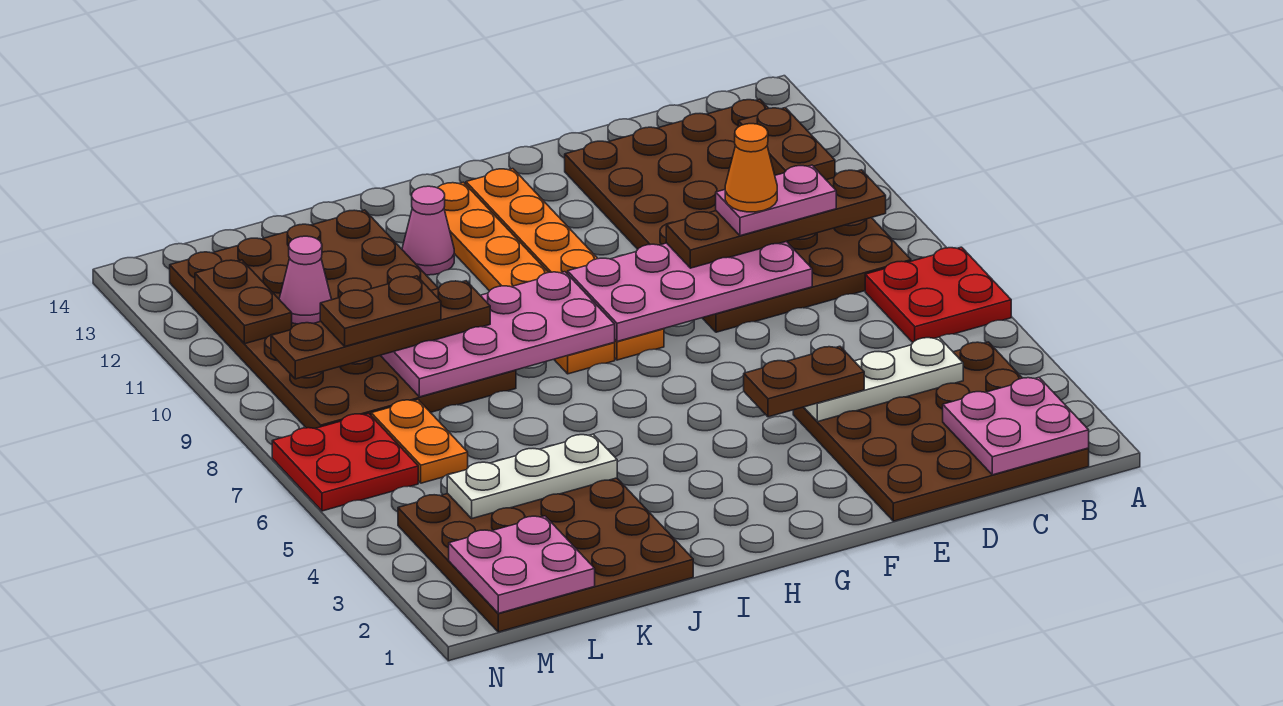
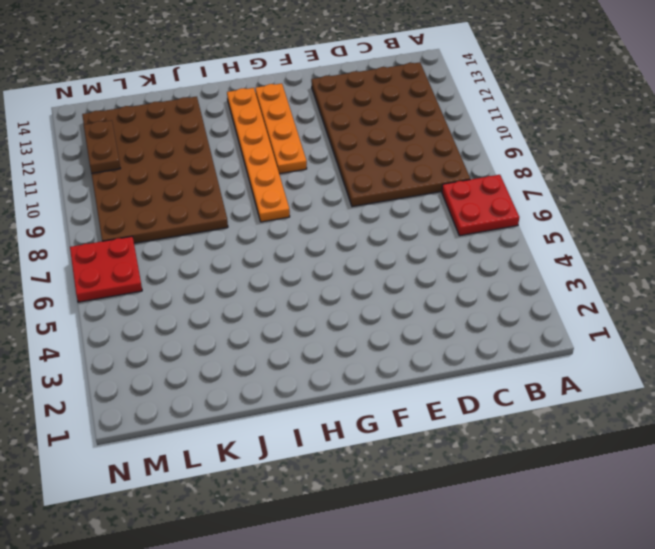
orange 1x4 plate [255,84,307,174] -> orange 1x6 plate [466,169,664,360]
none -> brown 4x4 plate [793,342,1089,521]
none -> pink 1x1 cone [402,186,454,275]
none -> brown 4x4 plate [398,478,693,632]

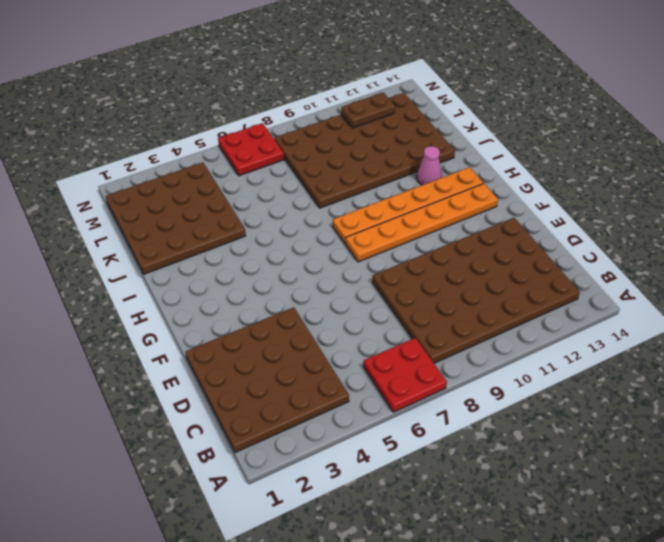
none -> orange 1x2 plate [371,400,468,483]
none -> pink 2x2 plate [943,377,1089,475]
none -> brown 1x2 plate [738,108,835,180]

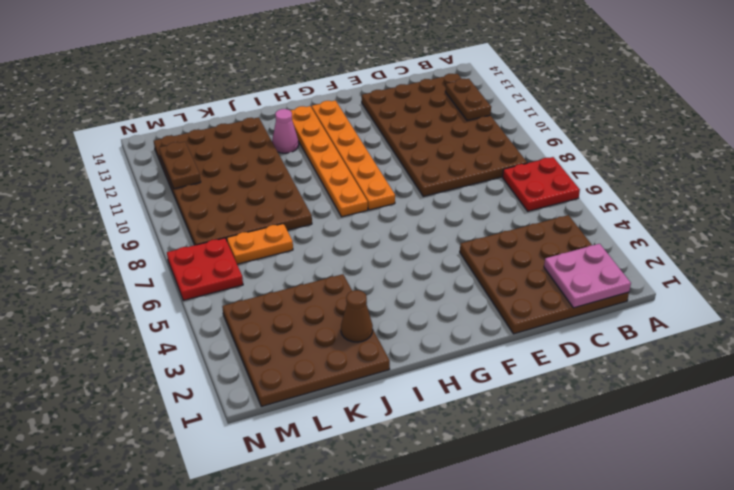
brown 1x1 cone [341,290,373,342] -> none
orange 1x2 plate [227,224,293,264] -> orange 1x2 plate turned to [371,400,468,483]
none -> white 1x3 plate [804,337,963,422]
none -> pink 2x4 plate [568,241,812,341]
none -> pink 2x4 plate [380,272,615,397]

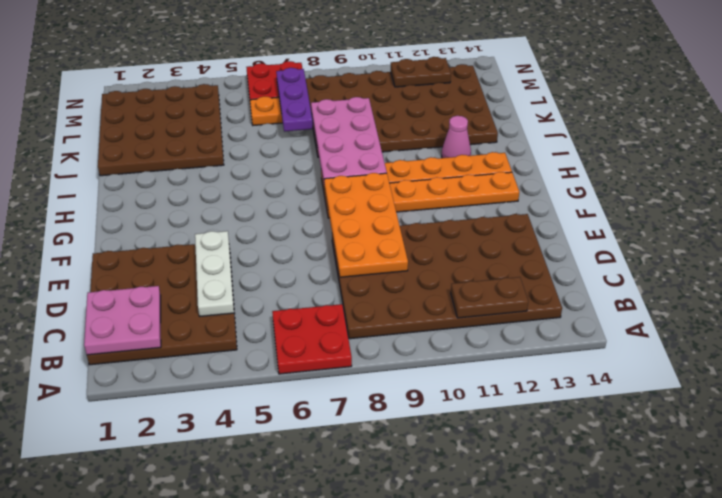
orange 2x4 plate [324,173,408,277] -> pink 2x4 plate [568,241,812,341]
purple 1x3 plate [276,68,313,132] -> none
none -> white 1x3 plate [447,434,617,518]
none -> pink 2x2 plate [449,516,595,613]
none -> pink 1x1 cone [279,236,331,324]

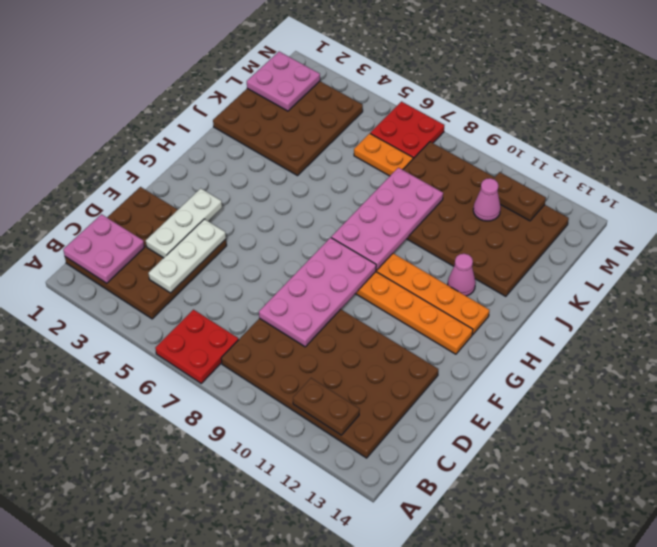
white 1x3 plate [146,188,222,258] -> white 1x3 plate moved to [447,434,617,518]
none -> brown 1x4 plate [666,170,886,268]
none -> brown 1x2 plate [744,346,864,417]
none -> brown 1x4 plate [271,281,490,379]

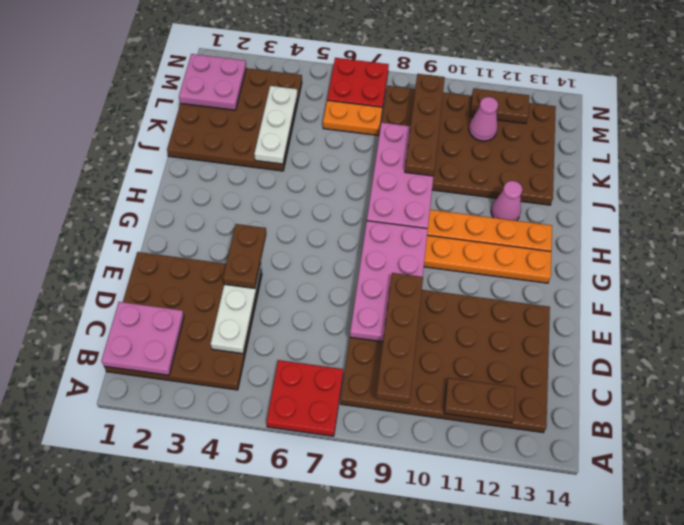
none -> pink 1x2 plate [716,165,836,236]
none -> brown 1x2 plate [320,276,441,346]
none -> orange 1x1 cone [725,124,777,212]

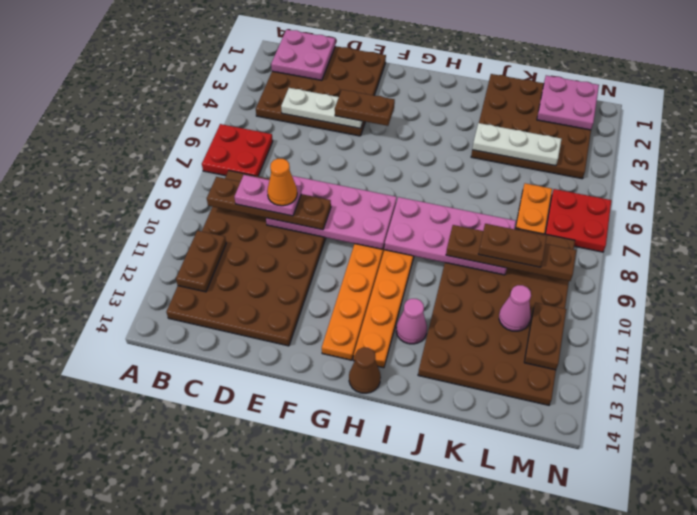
brown 1x1 cone [349,348,381,393] -> none

